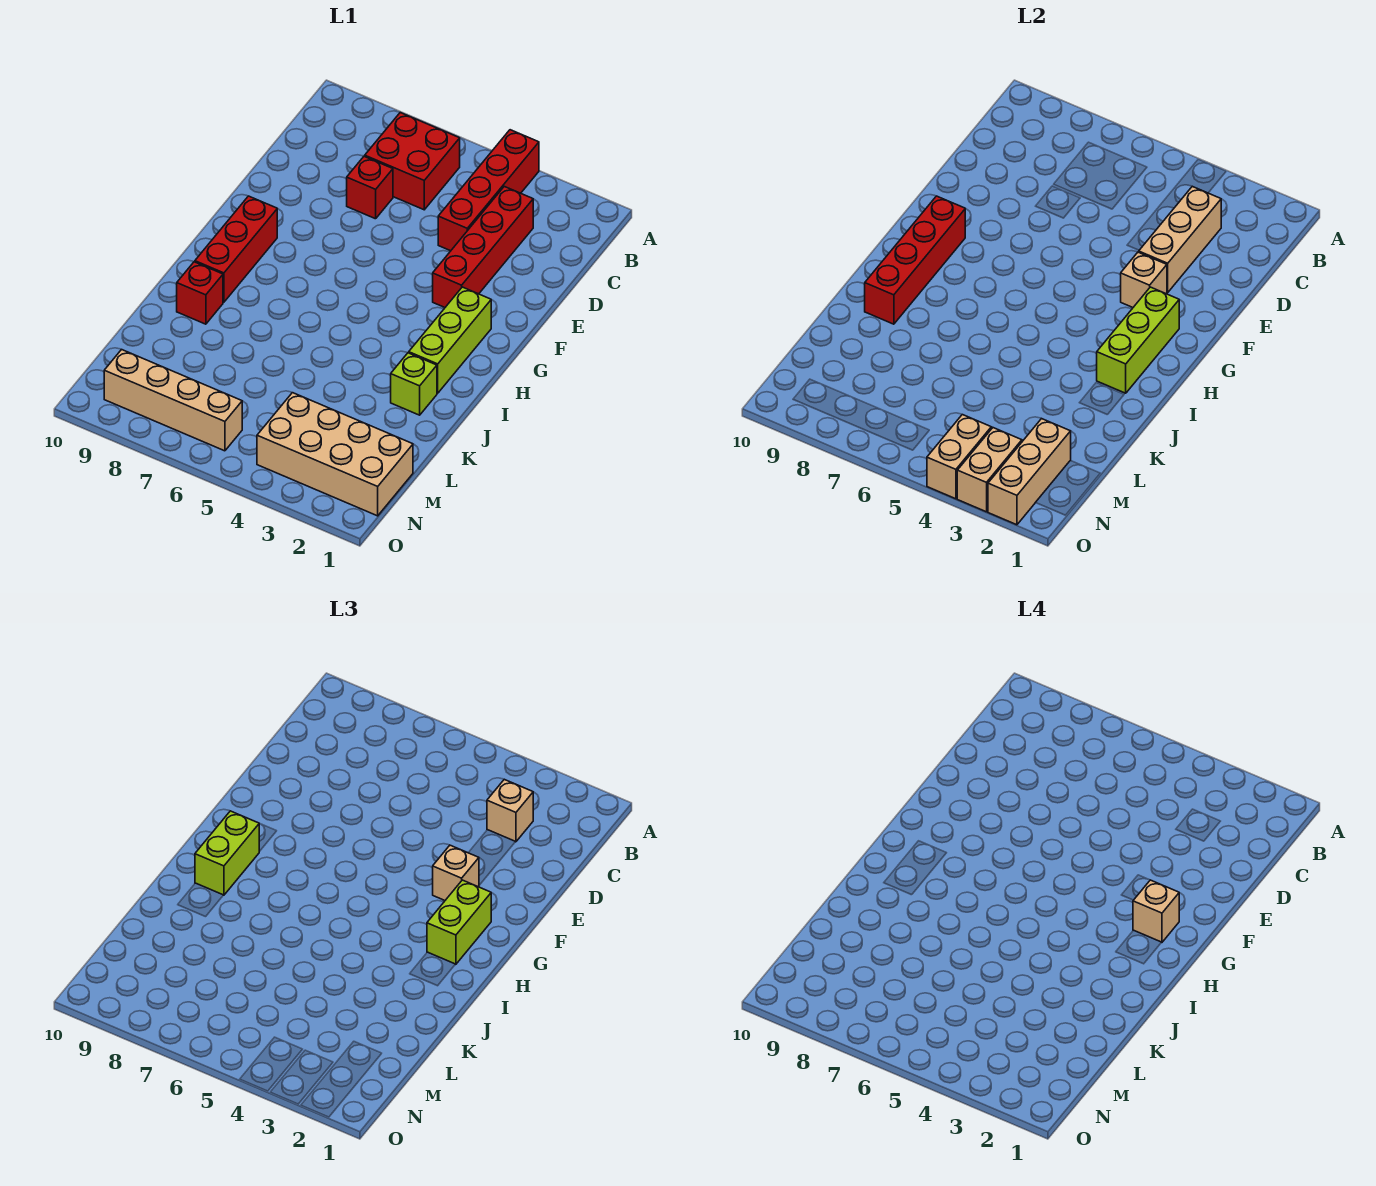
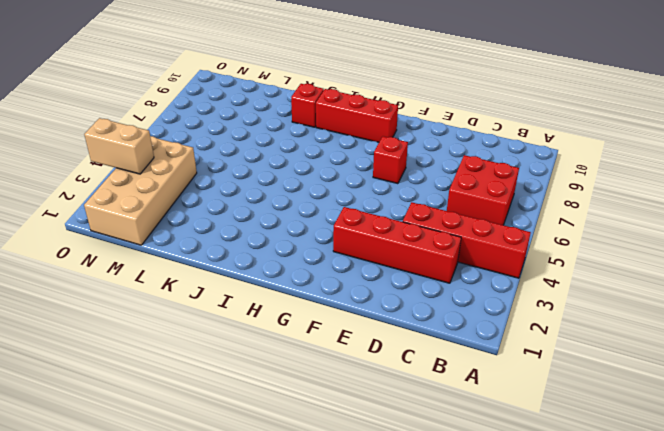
red 1x1 brick [373,136,408,184] -> red 1x1 brick moved to [347,156,393,219]
none -> lime 1x3 brick [409,287,491,393]
none -> lime 1x1 brick [391,353,437,415]
none -> tan 1x4 brick [104,350,242,451]

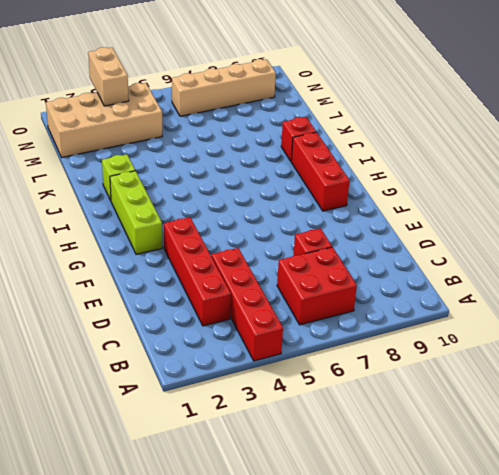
none -> tan 1x3 brick [1139,186,1221,293]
none -> tan 1x1 brick [1121,252,1167,307]
none -> lime 1x3 brick [1097,287,1179,393]

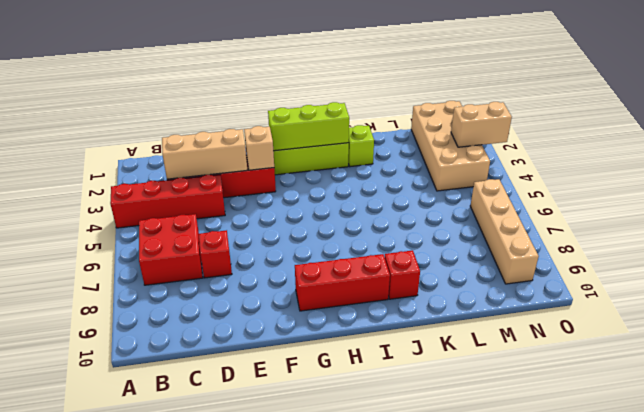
none -> red 1x4 brick [865,196,965,324]
none -> tan 1x3 brick [988,419,1071,525]
none -> tan 1x2 brick [927,415,991,499]

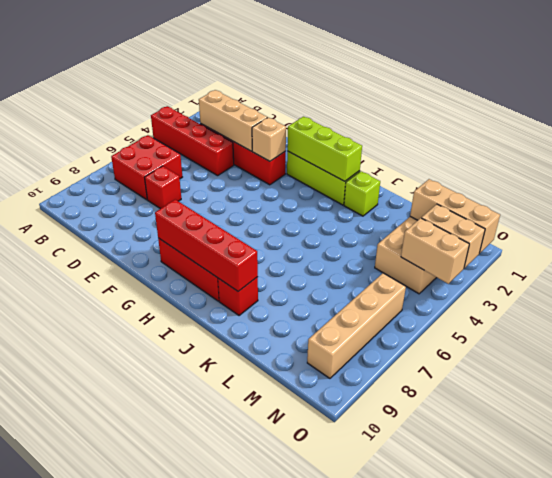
none -> tan 1x1 brick [487,779,533,842]
none -> tan 1x1 brick [433,845,479,900]
none -> lime 1x2 brick [427,880,491,964]

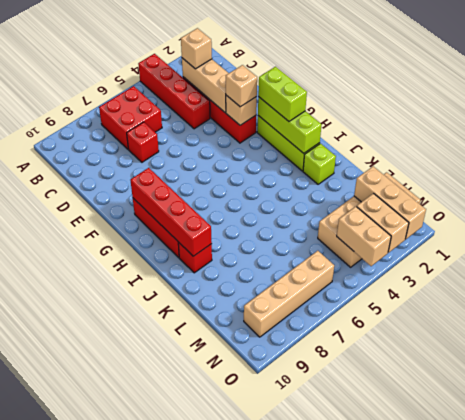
none -> lime 1x2 brick [195,811,259,895]
none -> tan 1x1 brick [1133,880,1179,942]

